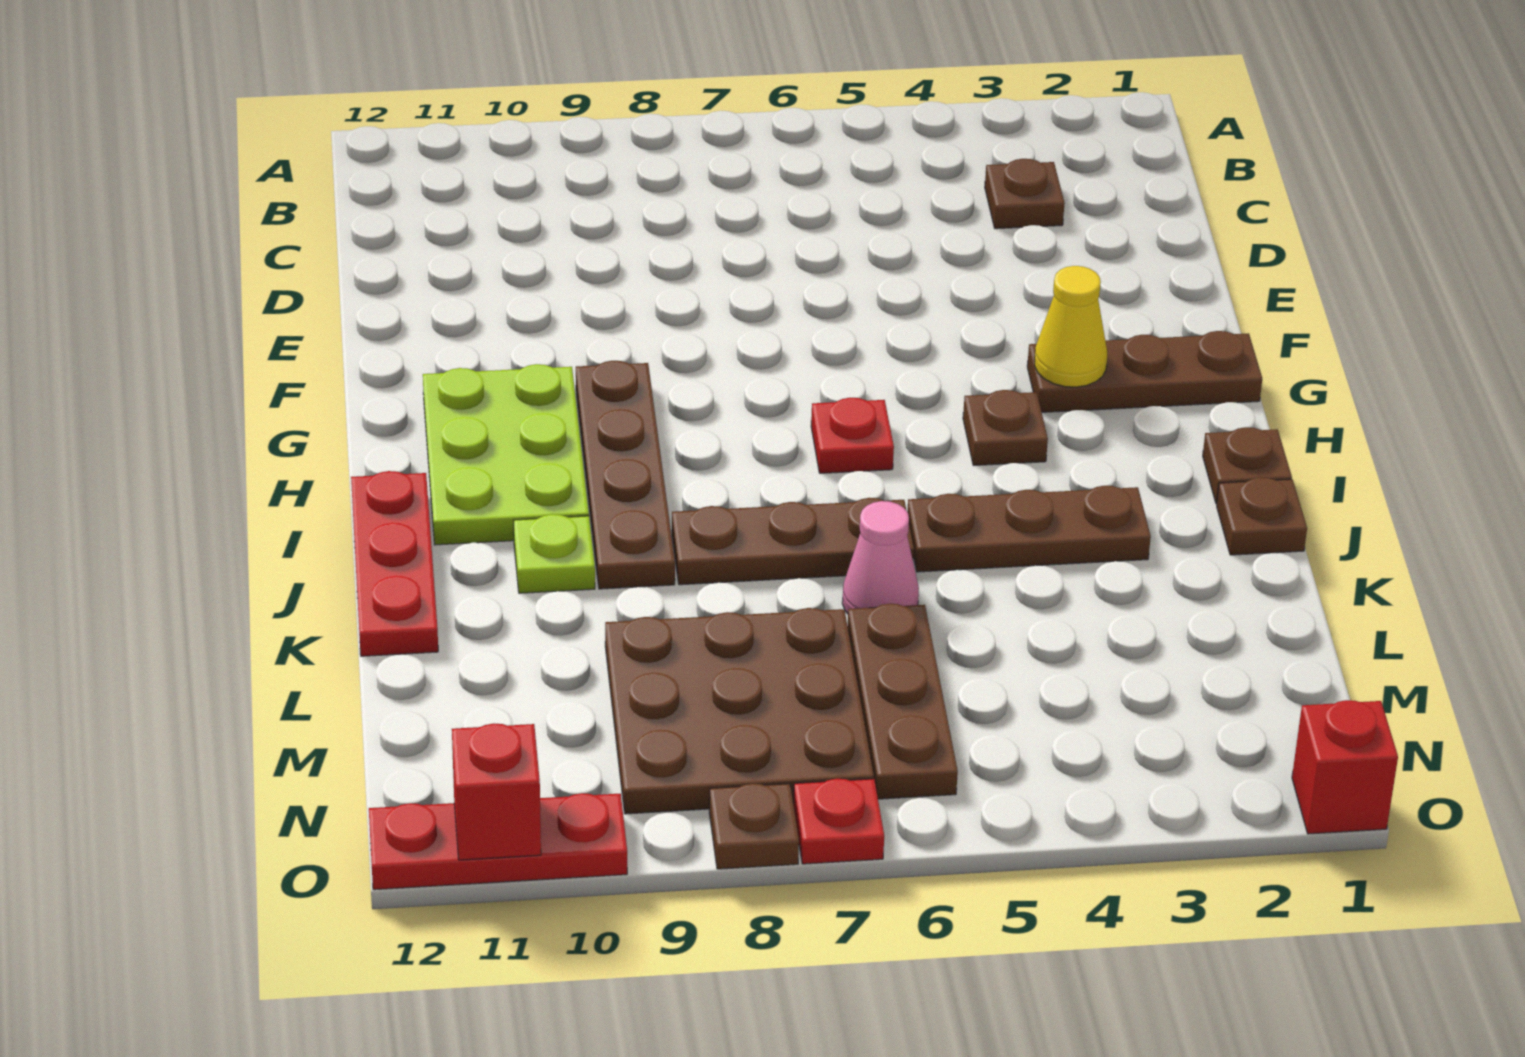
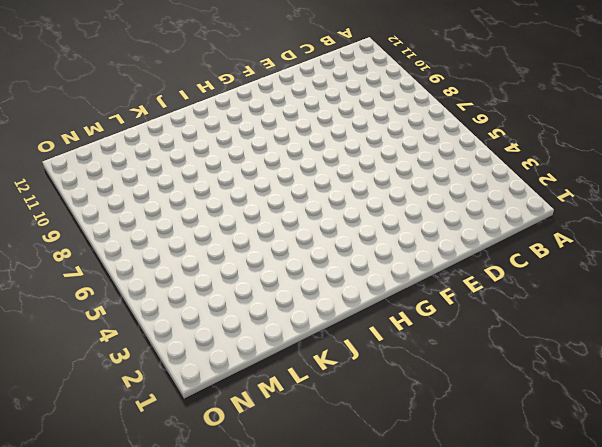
none -> brown 1x1 plate [985,159,1065,229]
none -> brown 1x3 plate [1027,331,1262,412]
none -> brown 1x4 plate [576,361,675,589]

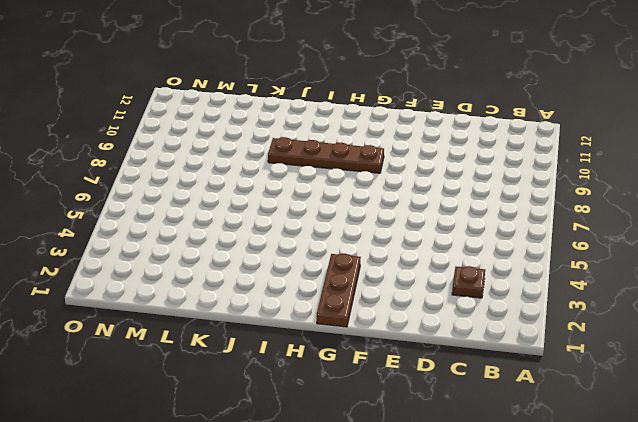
none -> lime 2x3 plate [423,364,589,545]
none -> brown 1x1 plate [963,390,1048,466]
none -> red 1x1 plate [811,398,894,473]

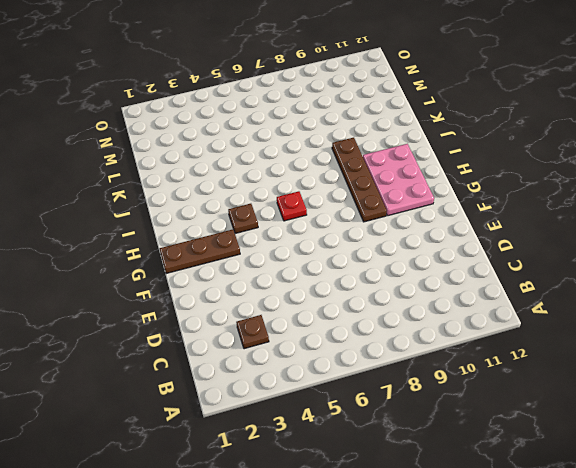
pink 2x3 plate [363,144,434,216] -> lime 2x3 plate [423,364,589,545]
none -> brown 1x1 plate [1203,427,1292,504]
none -> red 1x3 plate [351,471,438,656]
none -> brown 1x1 plate [1217,477,1307,555]

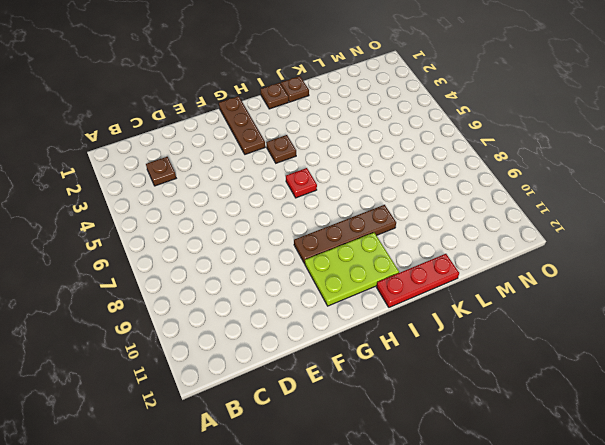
none -> brown 1x3 plate [907,486,1151,572]
none -> brown 1x3 plate [672,498,914,585]
none -> lime 1x1 plate [514,514,595,593]

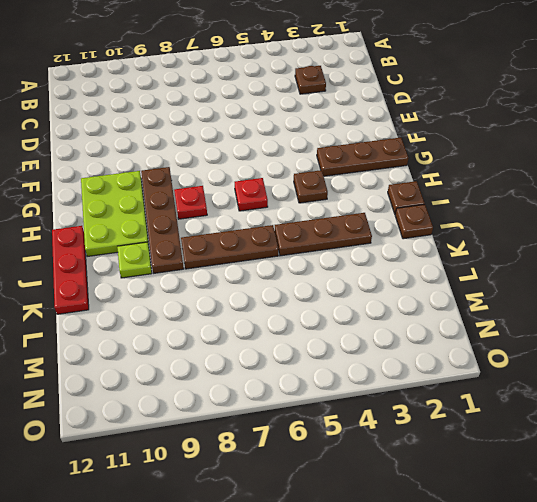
red 1x1 plate [174,186,207,219] -> red 1x1 plate moved to [793,779,884,864]
none -> pink 1x1 cone [842,501,919,614]
none -> brown 1x3 plate [848,604,958,799]
none -> brown 3x3 plate [605,608,874,814]

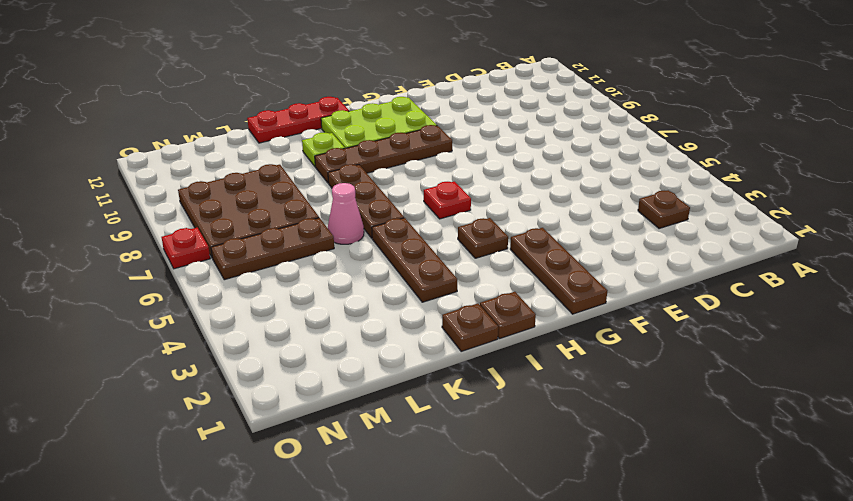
none -> red 1x1 brick [1292,700,1398,834]
none -> brown 1x1 plate [709,784,799,869]
none -> red 1x3 plate [369,793,627,890]

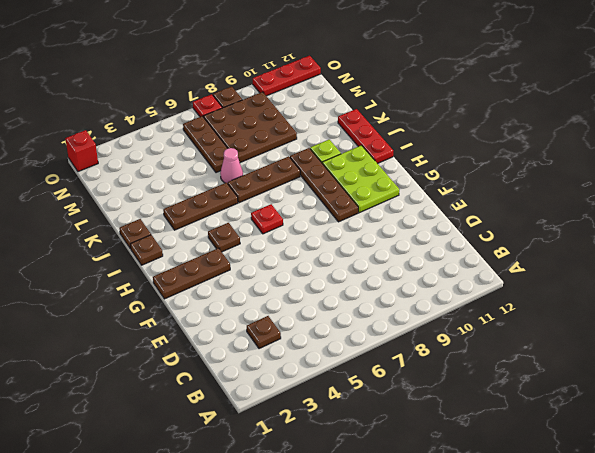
none -> yellow 1x1 cone [1035,266,1107,387]
none -> red 1x1 brick [452,724,541,860]

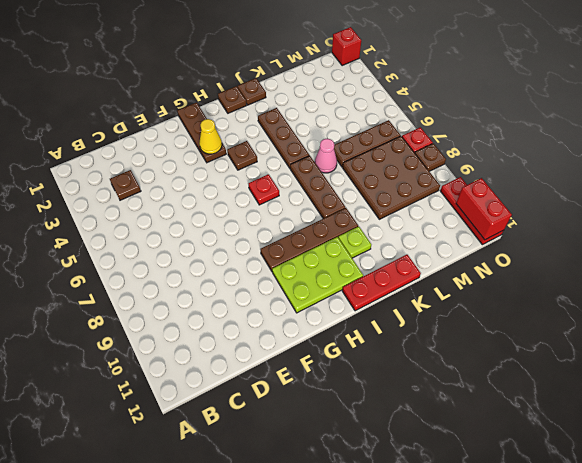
red 1x2 brick [456,178,512,240] -> red 1x1 brick [452,724,541,860]

